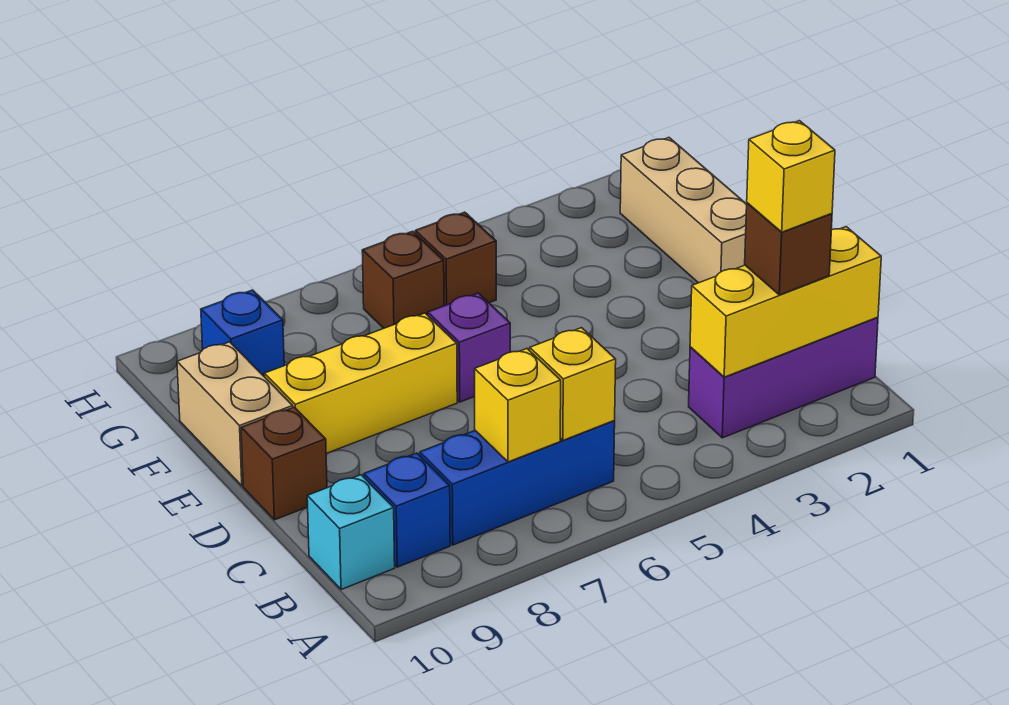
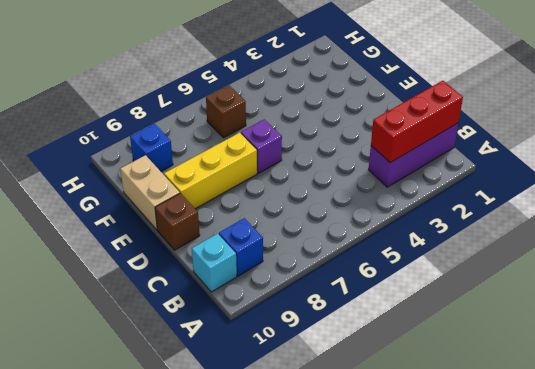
red 1x3 brick [371,81,463,163] -> yellow 1x3 brick [690,227,881,377]
none -> blue 1x3 brick [420,421,615,545]
none -> tan 1x3 brick [620,138,747,283]
none -> brown 1x1 brick [415,212,496,306]

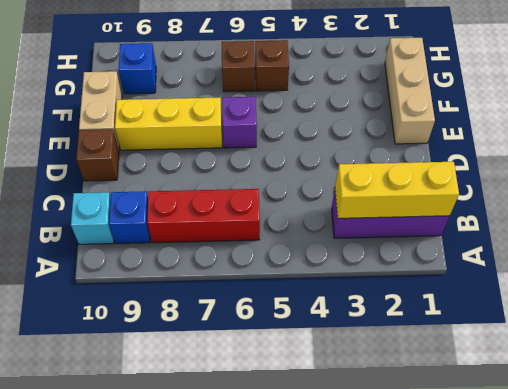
red 1x3 brick [147,189,260,243] -> blue 1x3 brick [420,421,615,545]
none -> yellow 1x1 brick [530,328,616,440]
none -> yellow 1x1 brick [475,349,561,462]
none -> brown 1x1 brick [745,203,832,295]

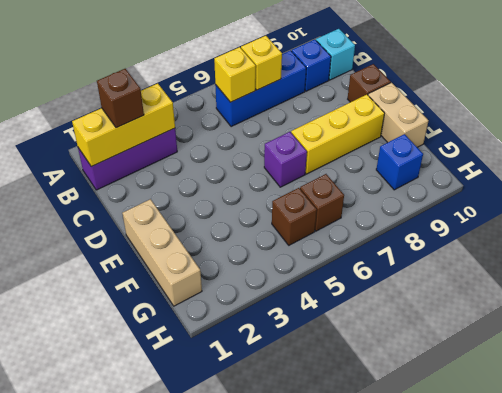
none -> yellow 1x1 brick [747,121,835,232]

